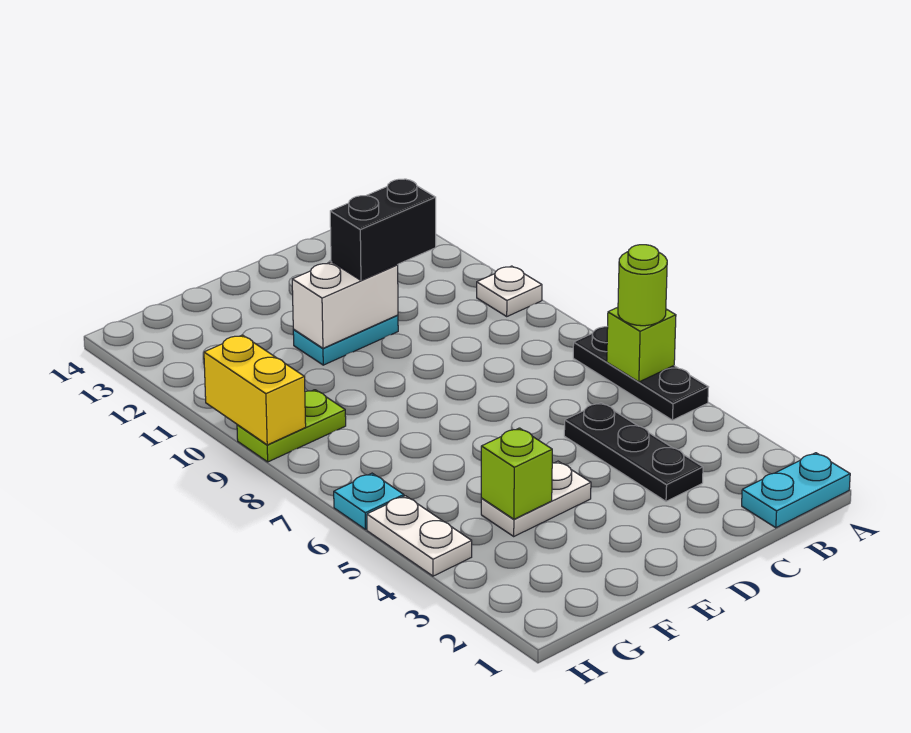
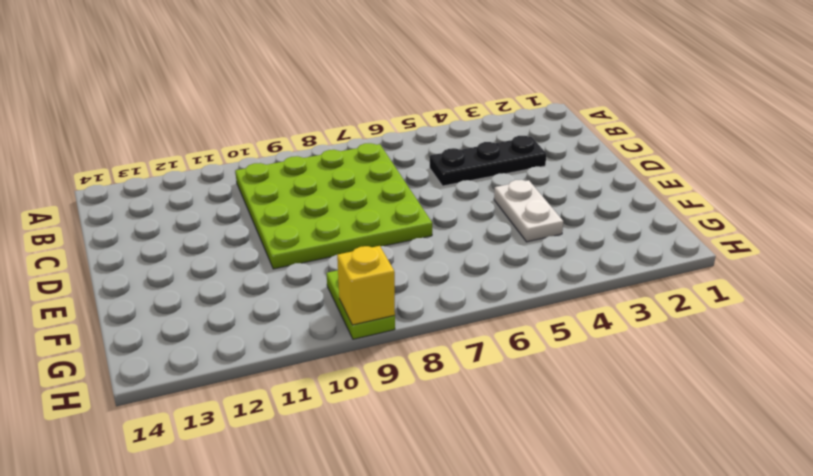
lime 4x4 plate [235,143,432,269] -> none
yellow 1x1 brick [337,246,395,325] -> yellow 1x2 brick [204,335,306,445]
none -> cyan 1x2 plate [742,453,850,528]
none -> black 1x3 plate [573,327,708,420]
none -> white 1x1 plate [477,266,542,316]

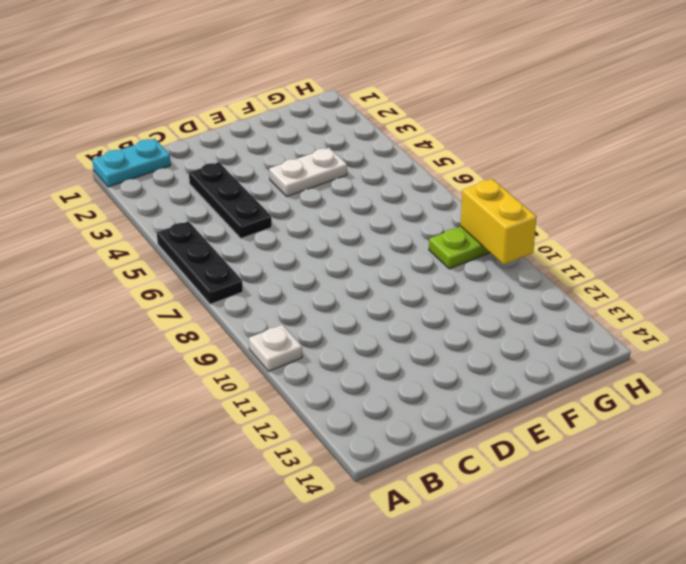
none -> cyan 1x2 plate [293,315,398,365]
none -> white 1x2 plate [367,496,472,576]
none -> cyan 1x1 plate [334,473,404,530]

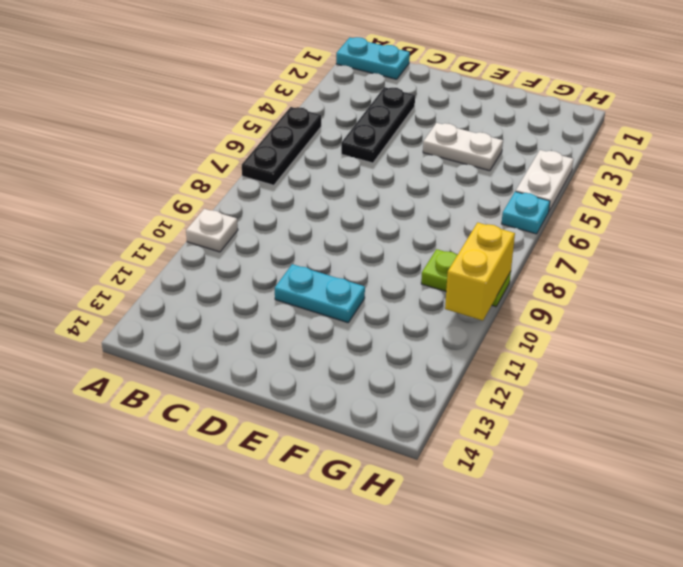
none -> lime 1x1 brick [607,307,676,382]
none -> white 1x2 brick [292,262,398,348]
none -> lime 1x1 brick [481,428,552,519]

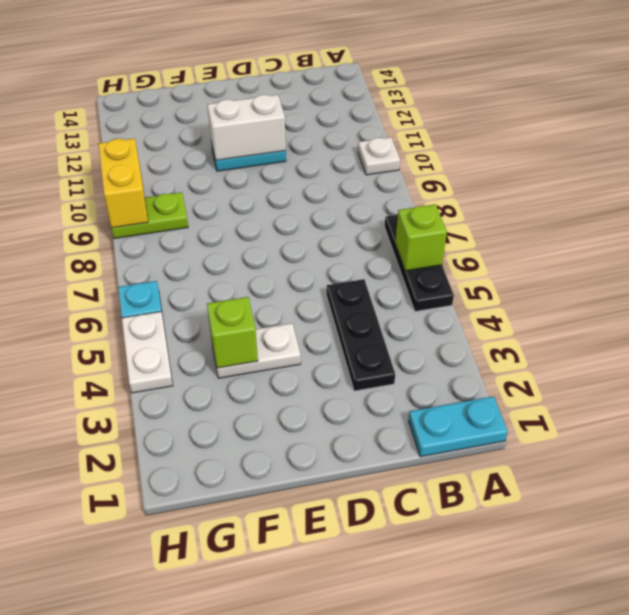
none -> lime 1x1 round brick [618,245,667,326]
none -> black 1x2 brick [330,179,436,280]

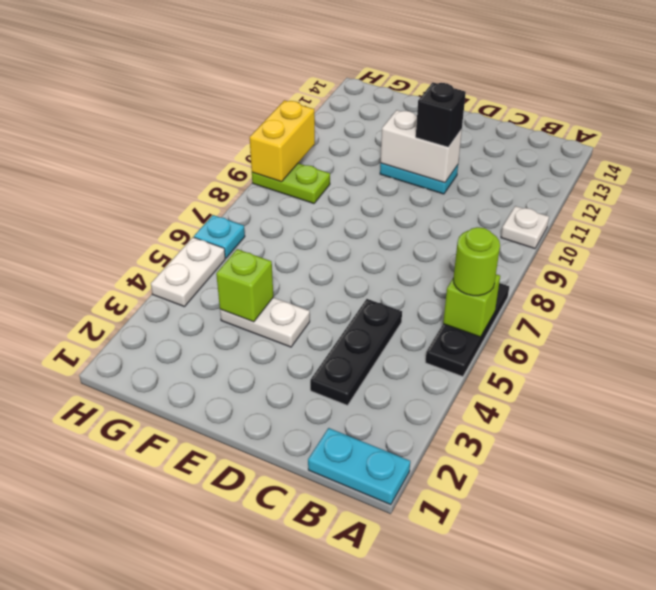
black 1x1 brick [416,83,466,147] -> black 1x2 brick [330,179,436,280]

